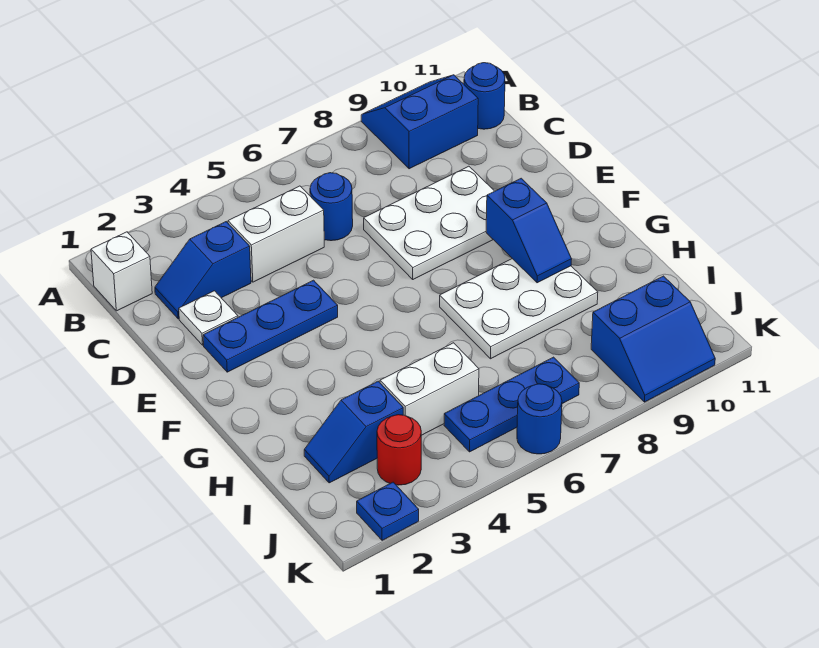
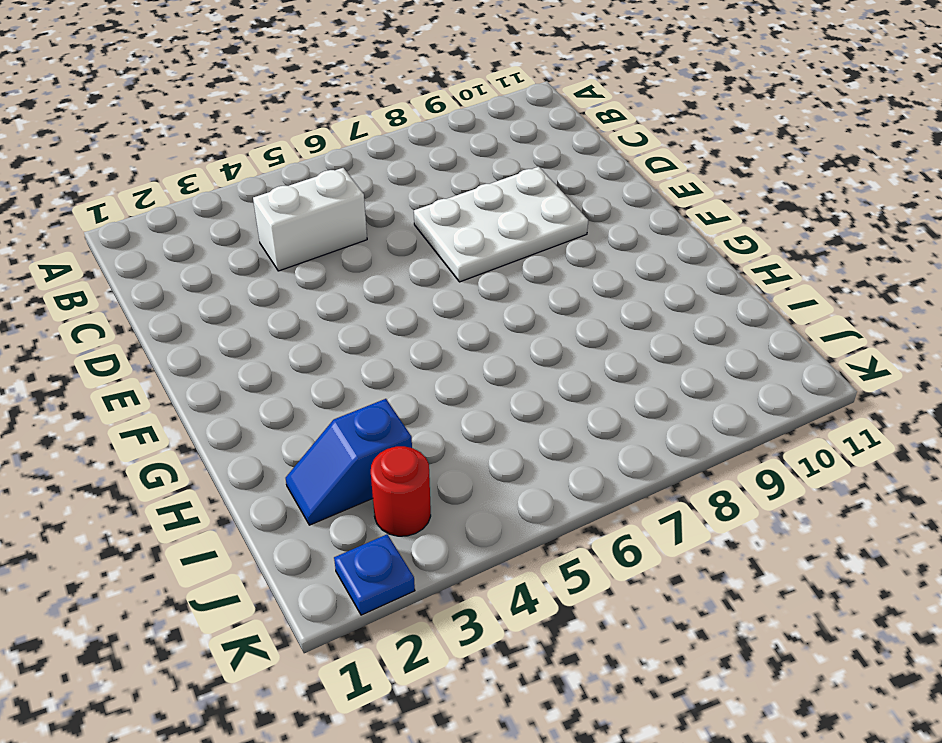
none -> blue 2x2 slope [361,75,478,169]
none -> white 1x1 brick [91,232,152,311]
none -> blue 1x1 round brick [464,63,505,129]

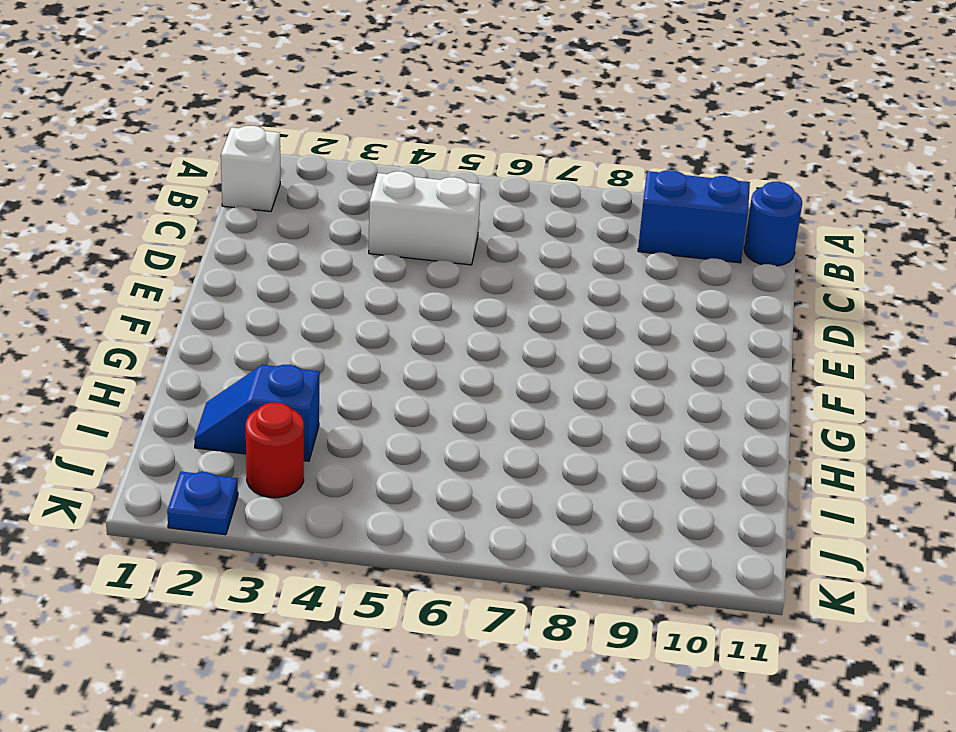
none -> blue 1x2 slope [155,222,251,319]
none -> blue 1x1 round brick [310,173,353,241]
none -> white 1x1 plate [179,291,238,345]

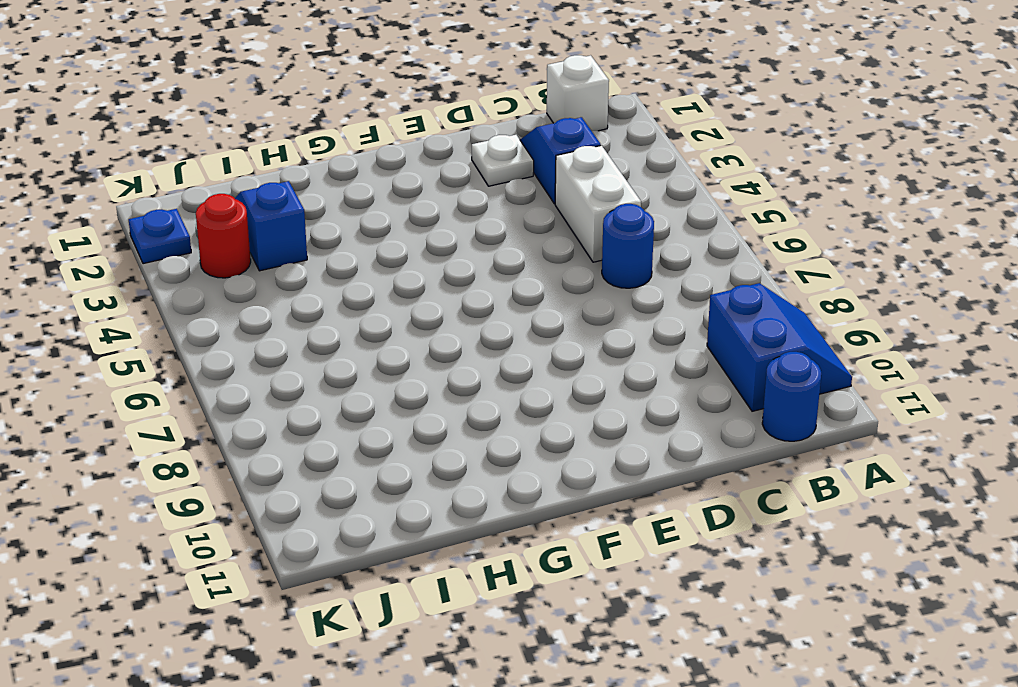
none -> white 2x3 plate [364,166,494,279]
none -> blue 1x3 plate [203,280,338,372]
none -> white 2x3 plate [440,259,598,359]

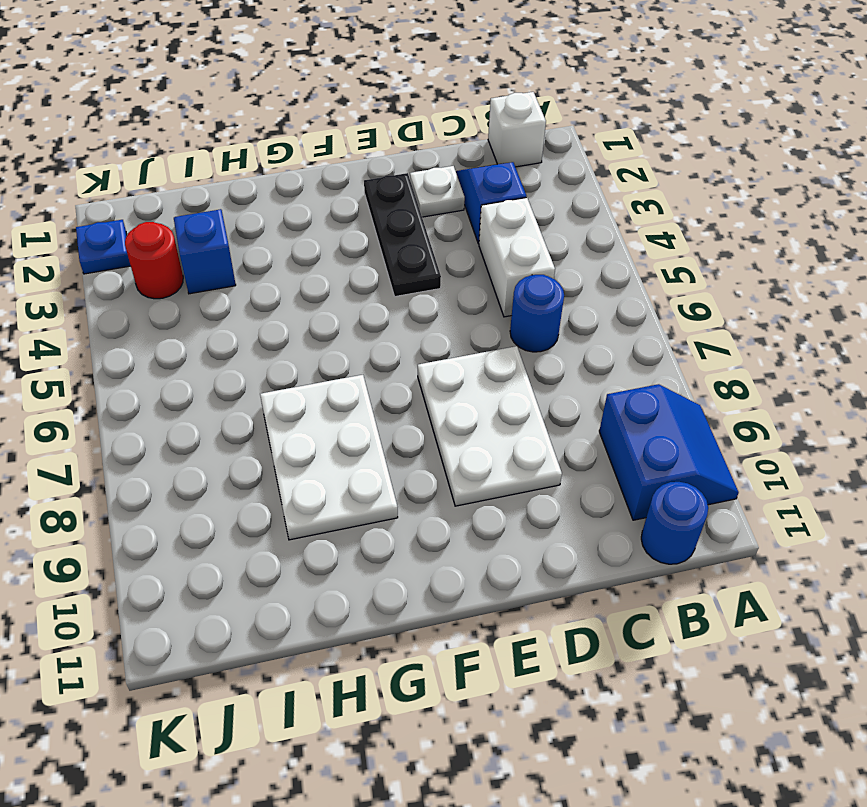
black 1x3 plate [364,173,441,297] -> blue 1x3 plate [203,280,338,372]
none -> white 1x2 brick [380,343,479,435]
none -> blue 1x3 plate [444,357,579,452]
none -> blue 2x2 slope [591,276,715,402]

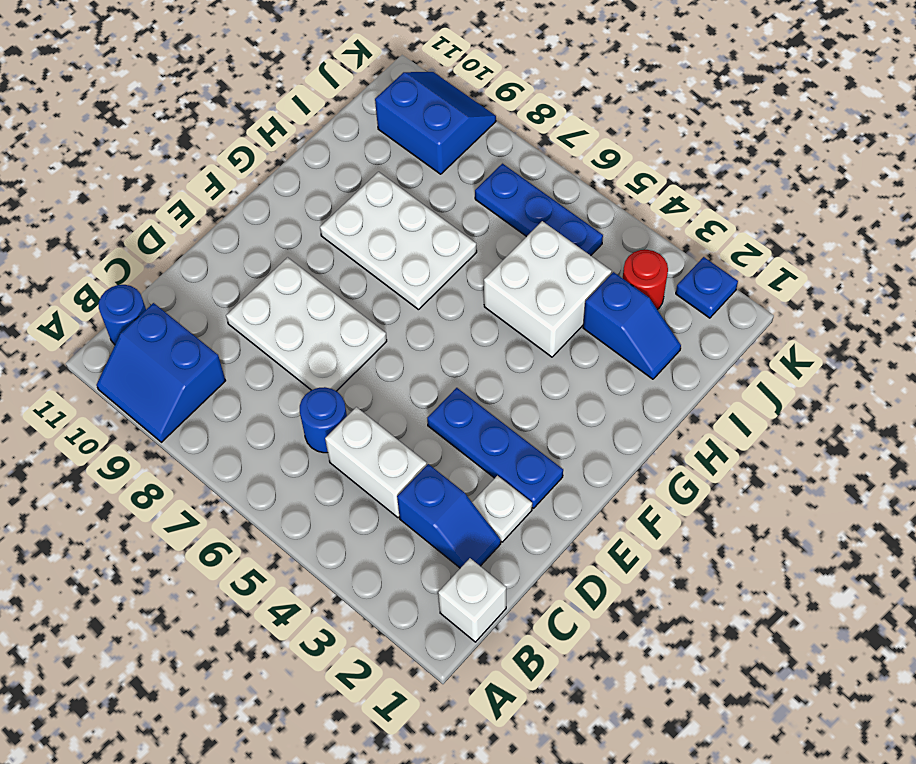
white 2x2 brick [484,221,612,357] -> white 1x2 brick [380,343,479,435]
none -> blue 1x1 round brick [517,384,562,454]
none -> blue 1x2 slope [486,178,572,283]

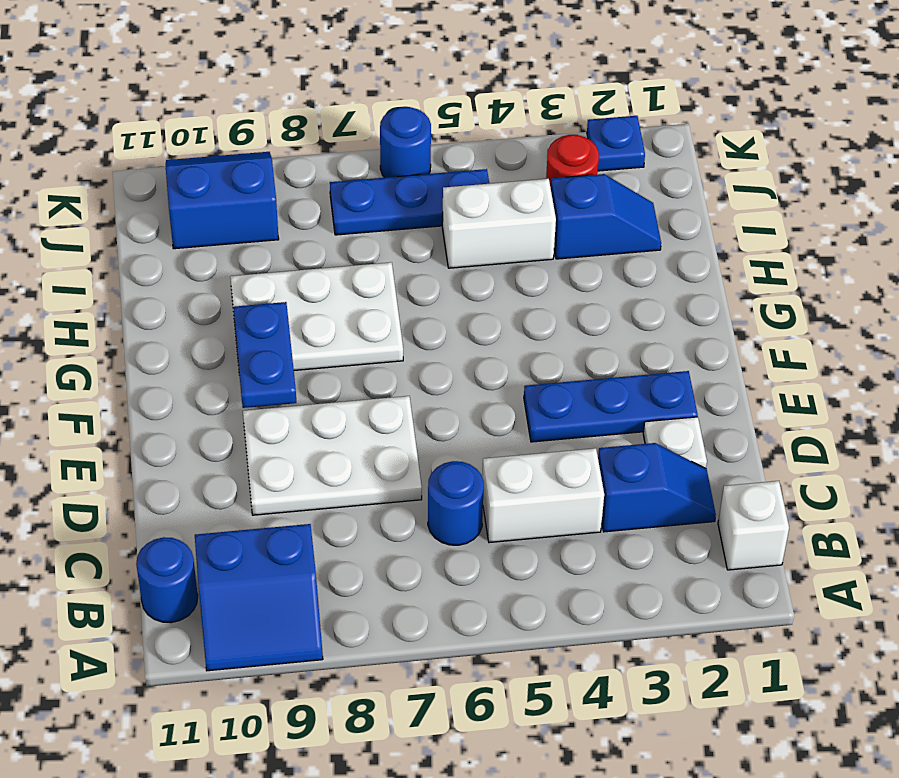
blue 1x2 plate [233,302,296,408] -> blue 1x2 slope [486,178,572,283]

